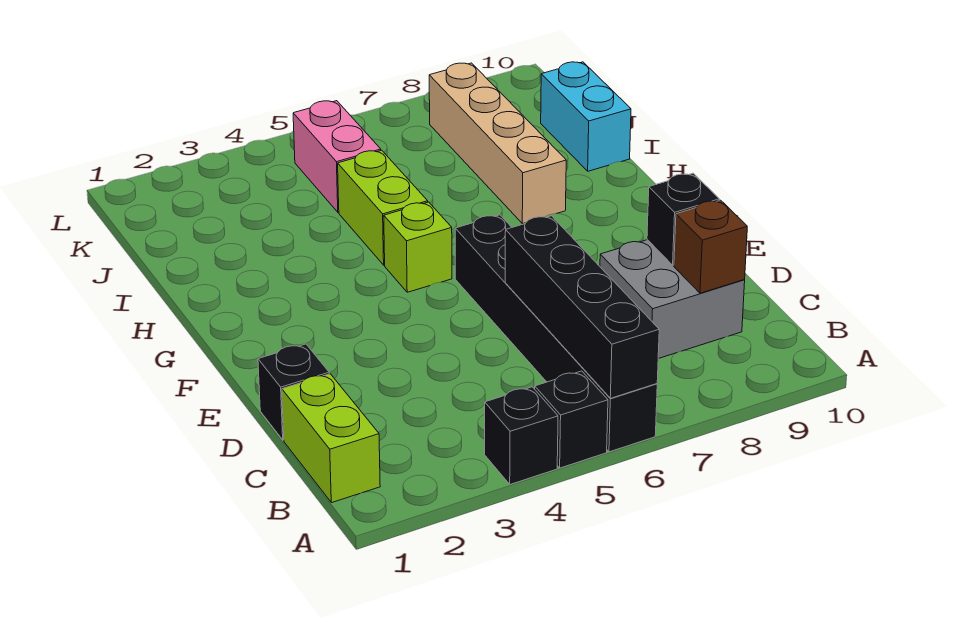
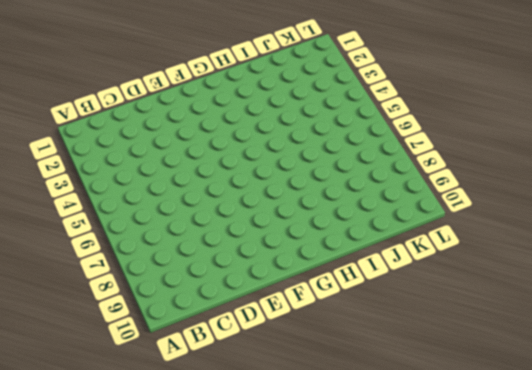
none -> black 1x1 brick [485,387,558,484]
none -> black 1x1 brick [535,371,608,468]
none -> black 1x6 brick [455,215,657,452]

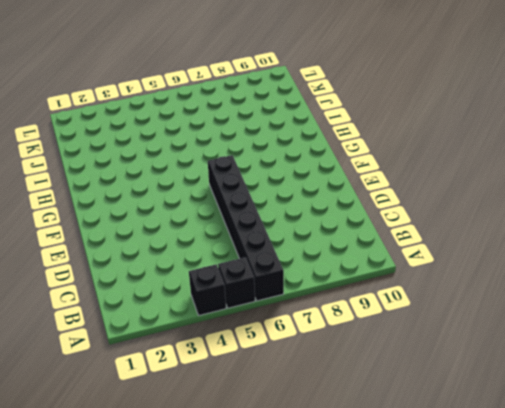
none -> lime 1x2 brick [282,374,380,503]
none -> grey 2x2 brick [600,240,745,359]
none -> black 1x1 brick [258,344,329,440]

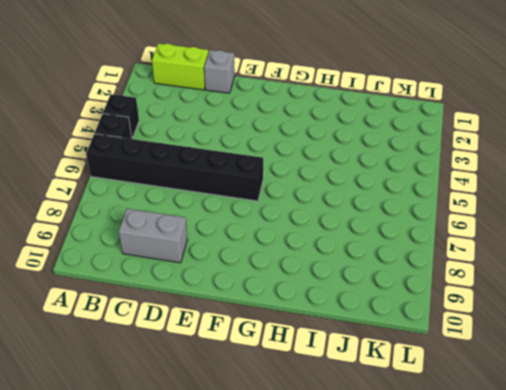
grey 1x2 brick [119,209,188,263] -> grey 2x2 brick [600,240,745,359]
grey 1x1 brick [204,50,235,93] -> black 1x1 brick [258,344,329,440]
none -> lime 1x1 brick [384,202,452,292]
none -> lime 1x2 brick [338,150,428,265]
none -> tan 1x4 brick [429,63,566,224]

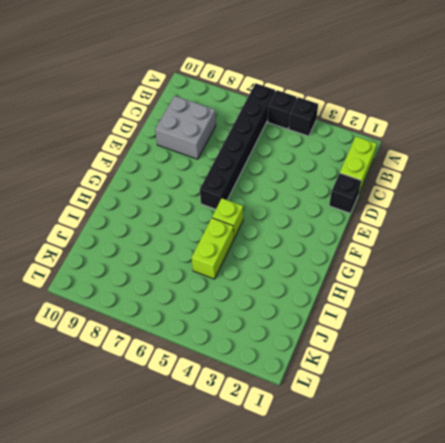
none -> tan 1x4 brick [429,63,566,224]
none -> cyan 1x2 brick [541,62,631,171]
none -> pink 1x2 brick [293,101,381,212]

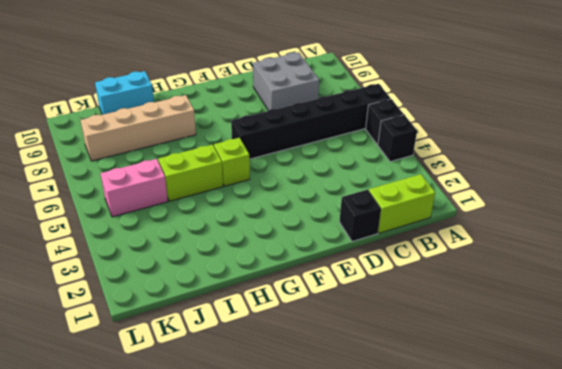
none -> black 1x4 brick [505,216,659,398]
none -> brown 1x1 brick [674,200,747,293]
none -> black 1x1 brick [647,173,719,265]

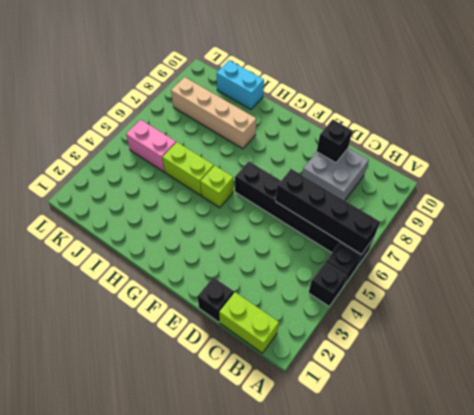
none -> brown 1x1 brick [674,200,747,293]

